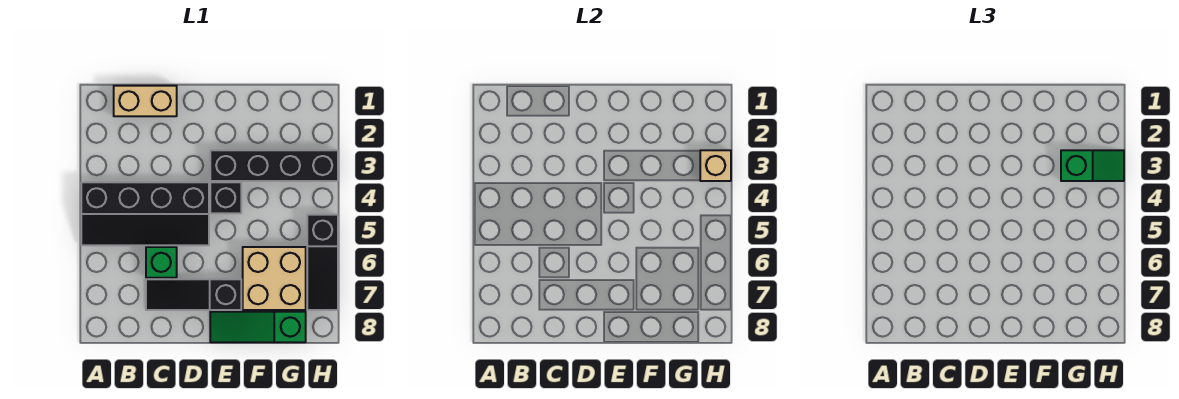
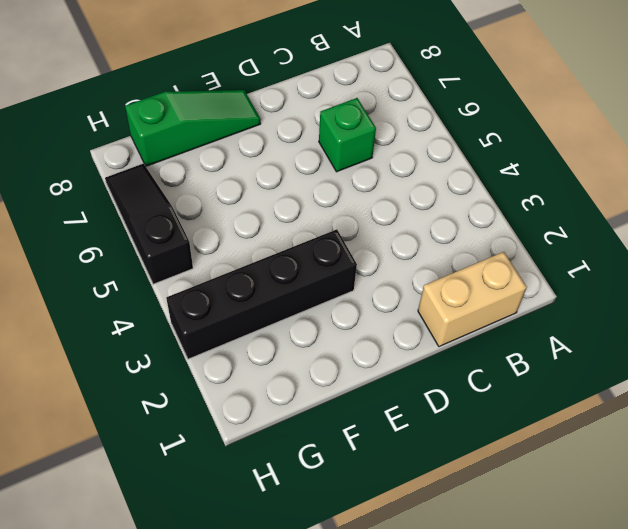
none -> black 2x4 slope [81,182,209,245]
none -> black 1x3 slope [146,279,241,310]

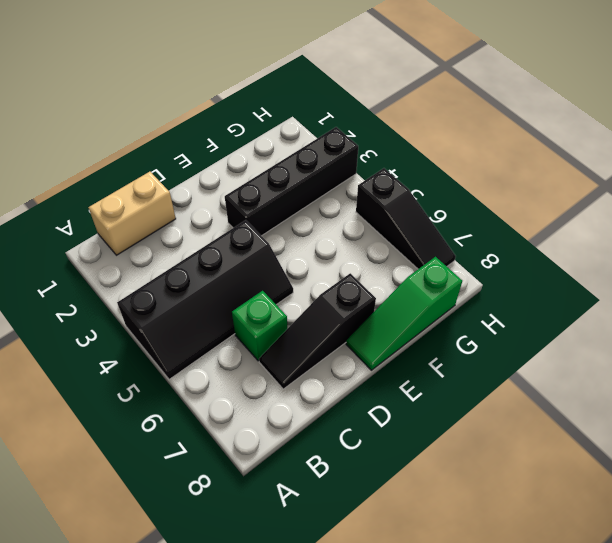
none -> black 1x1 brick [210,182,241,213]
none -> tan 2x2 brick [243,247,306,310]

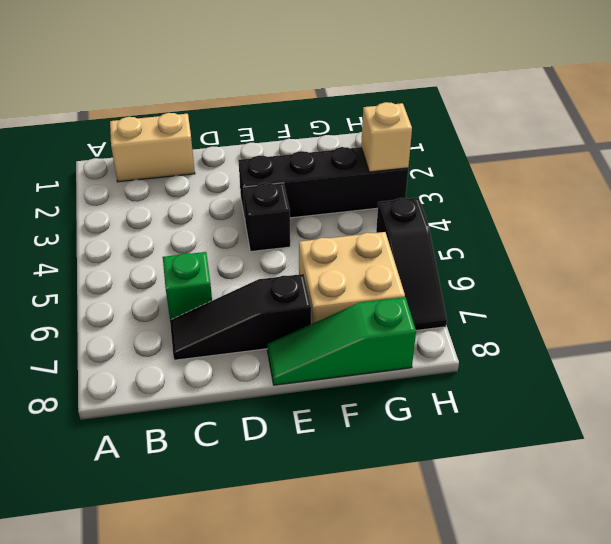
none -> black 2x4 slope [81,182,209,245]
none -> green 1x2 slope [1061,150,1124,181]

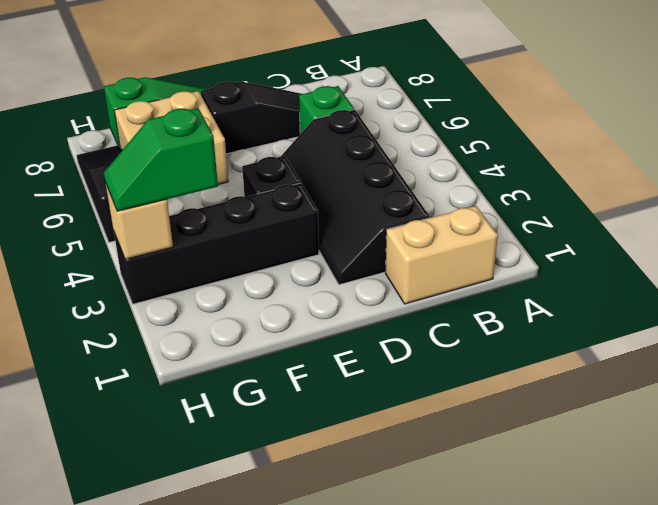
black 2x4 slope [281,110,430,285] -> black 2x4 slope turned to [81,182,209,245]

